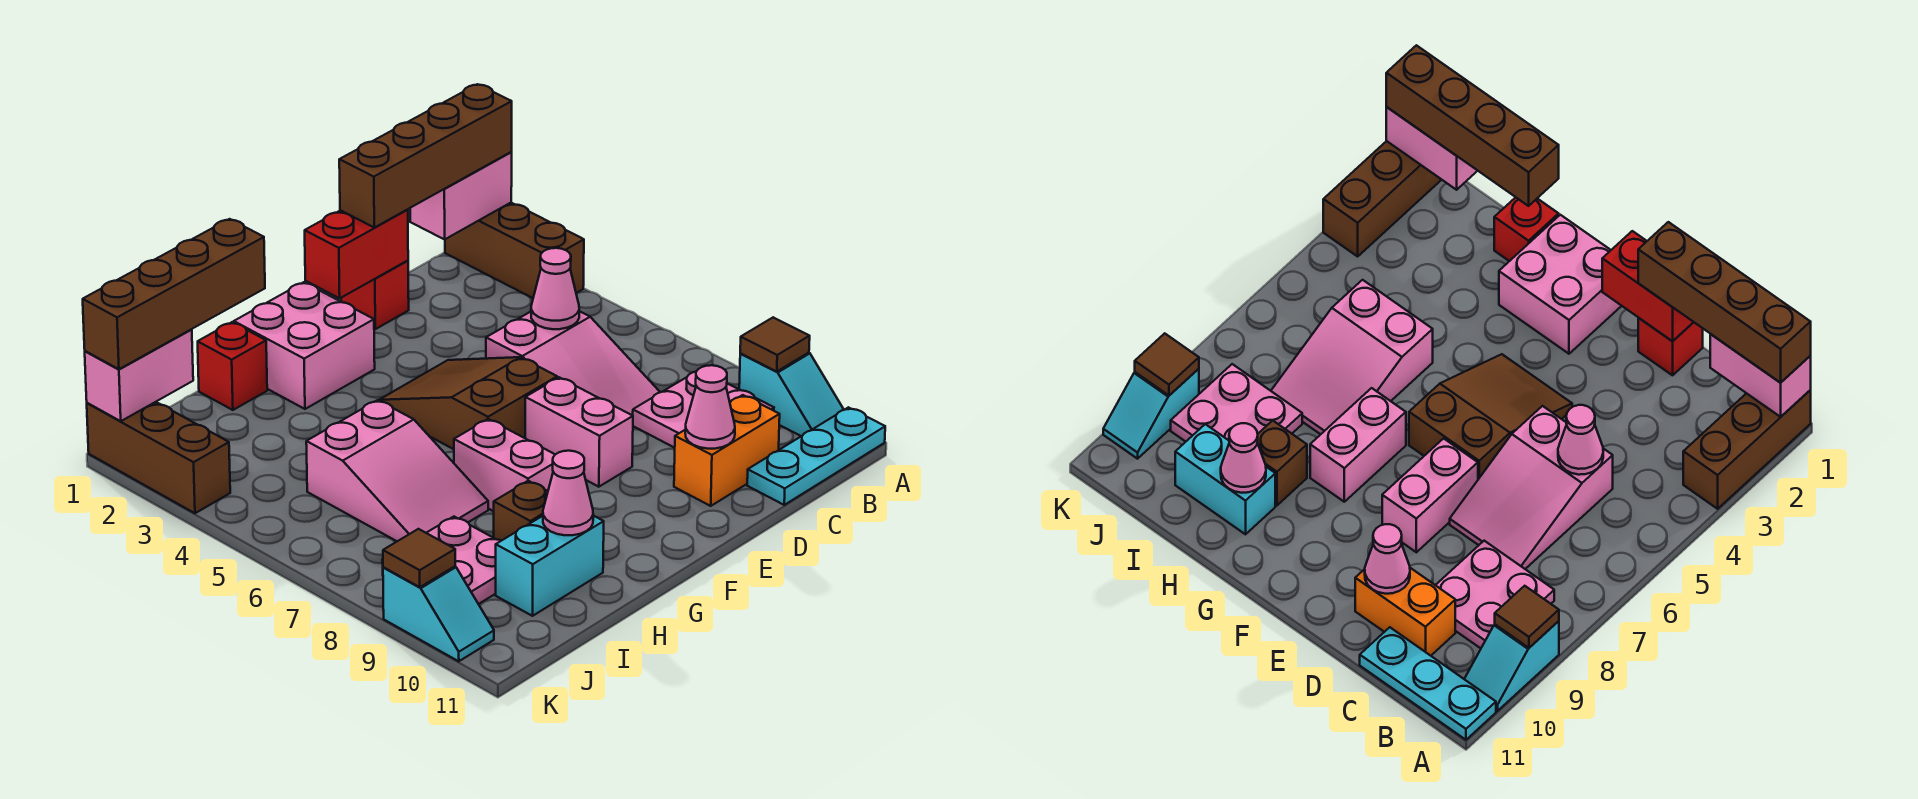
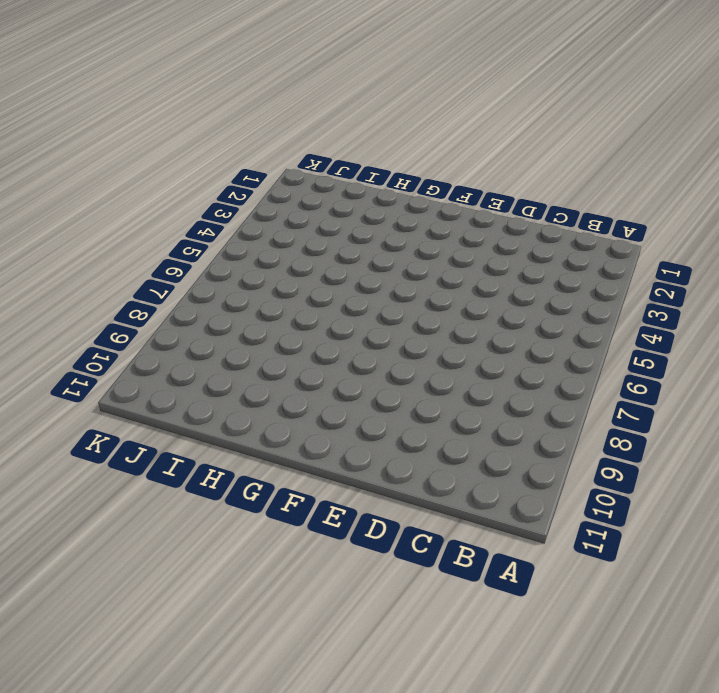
none -> brown 1x3 brick [445,203,584,298]
none -> cyan 1x2 slope [739,353,844,436]
none -> cyan 1x3 plate [747,407,885,505]

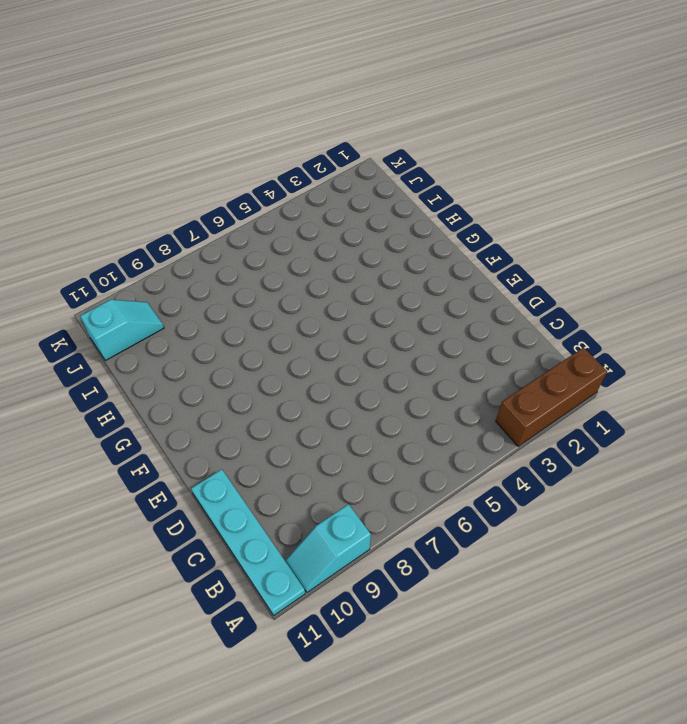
cyan 1x4 plate [191,469,305,616] -> cyan 1x3 plate [747,407,885,505]
cyan 1x2 slope [80,300,164,361] -> cyan 1x2 slope turned to [383,566,494,661]
none -> pink 2x2 plate [633,372,774,448]
none -> pink 2x3 slope [486,311,660,415]
none -> orange 1x2 brick [674,395,780,506]

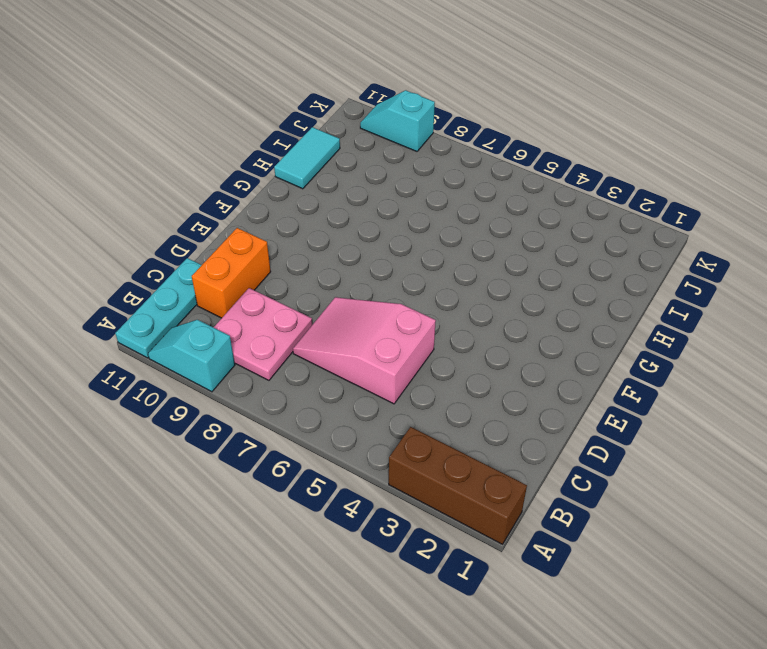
cyan 1x2 tile [274,127,340,189] -> none
none -> red 1x1 brick [341,261,409,329]
none -> brown 2x3 slope [379,357,557,449]
none -> pink 1x2 brick [525,377,633,487]

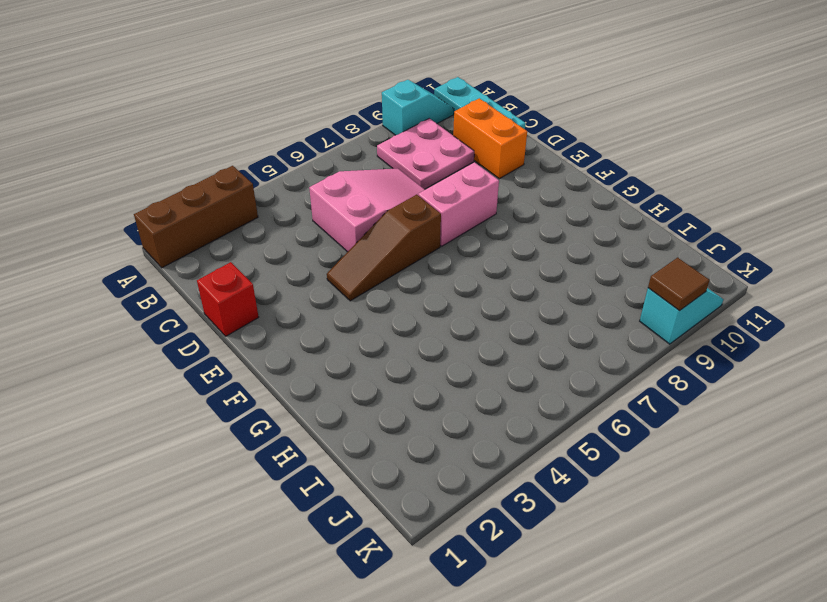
brown 1x3 slope [327,195,441,301] -> brown 2x3 slope [379,357,557,449]
none -> pink 2x2 brick [234,282,375,409]
none -> pink 1x2 brick [454,419,555,511]
none -> red 1x1 brick [198,322,267,410]

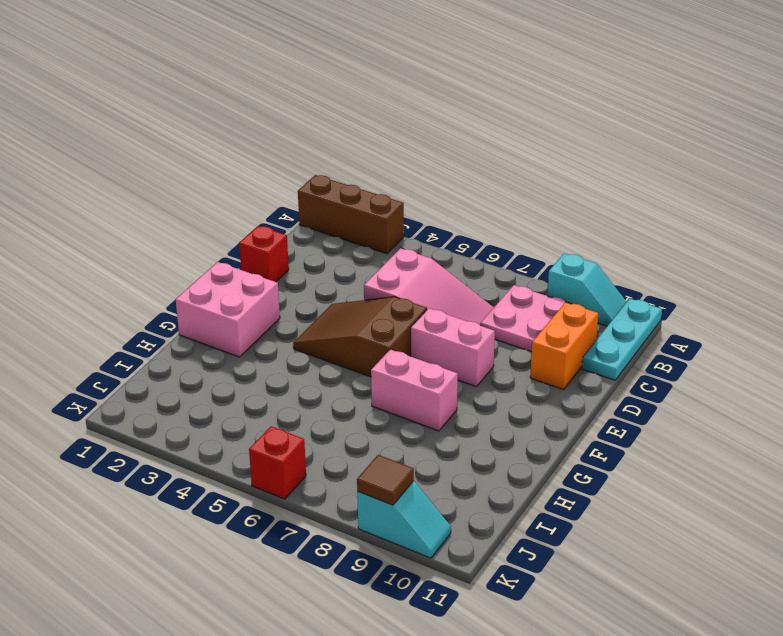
red 1x1 brick [249,426,306,499] -> red 1x1 brick moved to [198,322,267,410]
none -> pink 2x3 slope [306,400,488,541]
none -> brown 1x1 brick [494,481,548,541]
none -> cyan 1x2 brick [496,516,604,616]

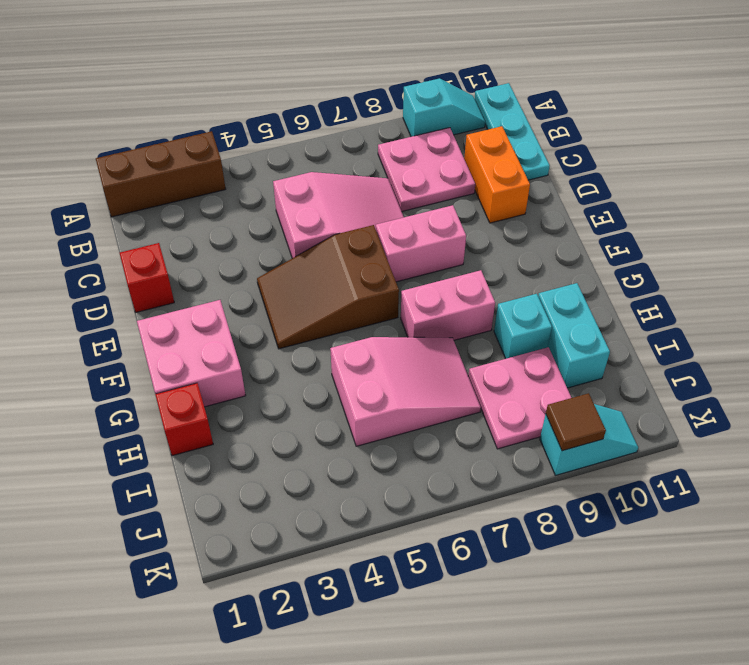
cyan 1x1 brick [494,294,552,359] -> brown 1x1 brick [494,481,548,541]
none -> brown 1x3 brick [87,402,230,513]
none -> pink 1x2 brick [410,152,512,239]
none -> brown 1x1 tile [740,317,810,372]

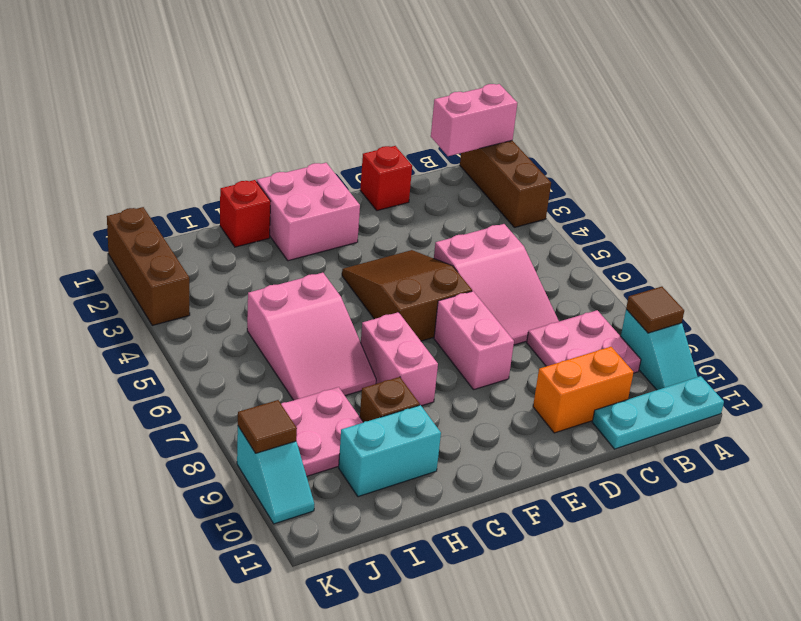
none -> pink 1x1 cone [531,248,579,329]
none -> red 1x2 brick [305,210,408,298]
none -> pink 1x1 cone [685,365,735,449]

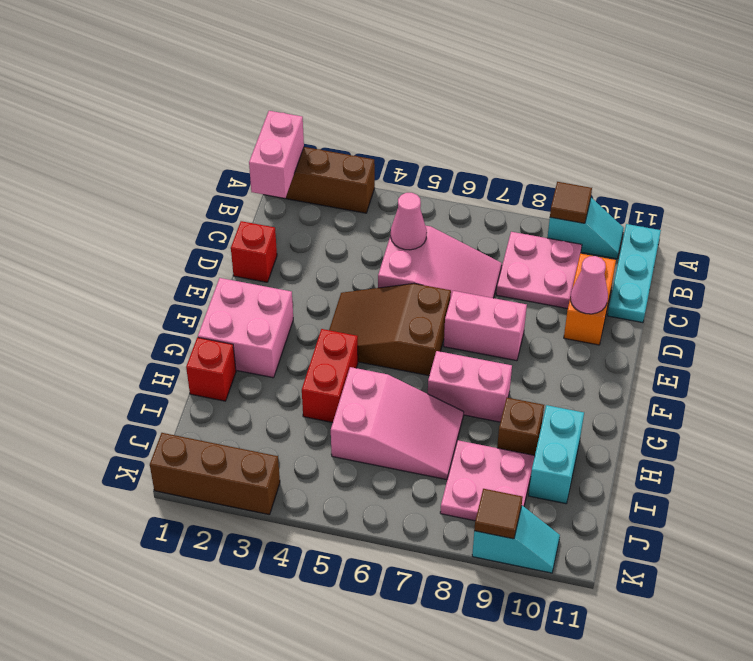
red 1x2 brick [302,329,358,422] -> red 1x2 brick moved to [305,210,408,298]
none -> pink 1x1 cone [543,451,593,535]
none -> pink 1x2 brick [85,329,193,421]
none -> brown 1x4 brick [339,84,512,228]

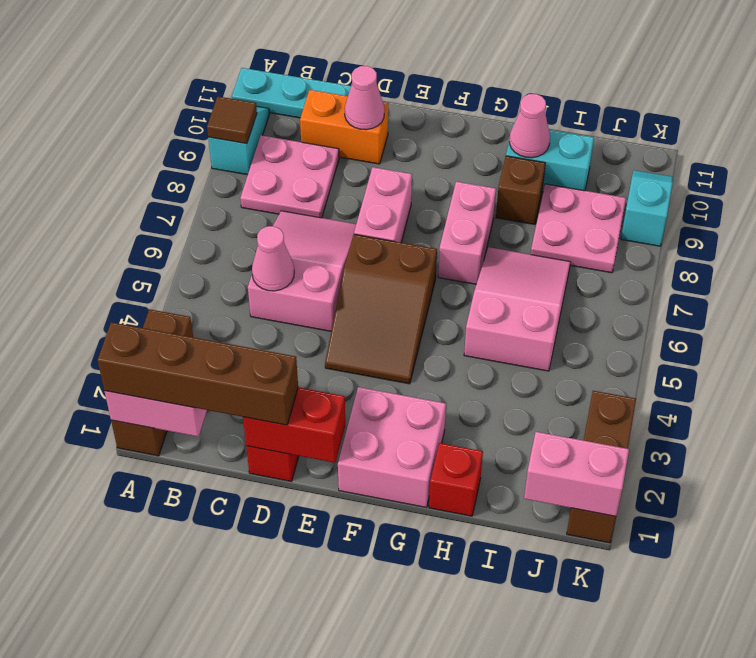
none -> brown 1x1 tile [383,529,455,587]
none -> brown 1x4 brick [83,219,265,369]

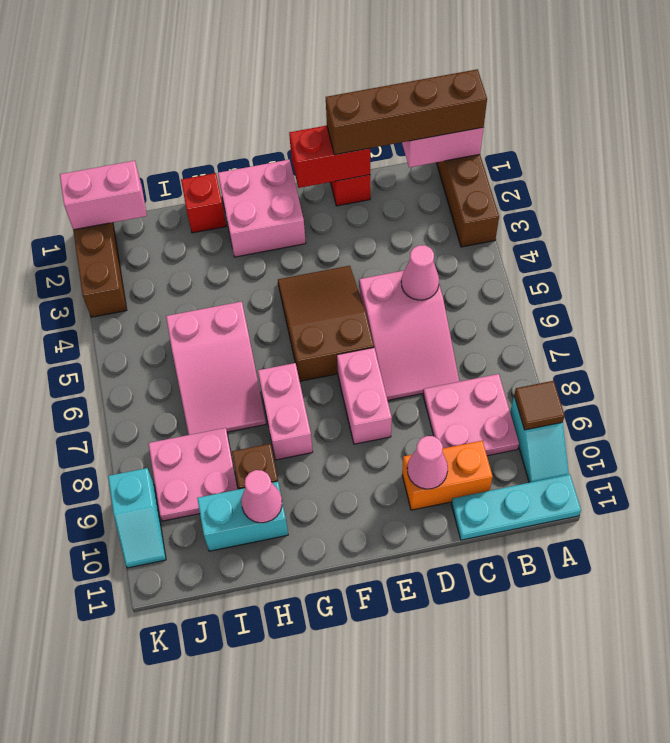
none -> brown 1x1 tile [383,529,455,587]
none -> brown 1x4 brick [83,219,265,369]

